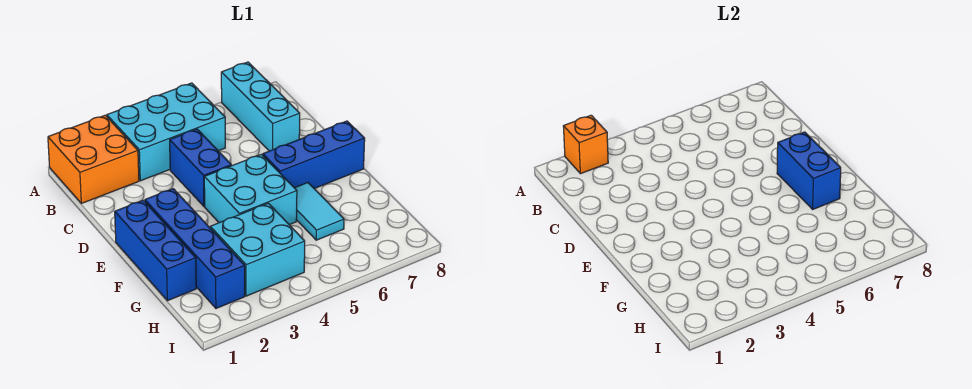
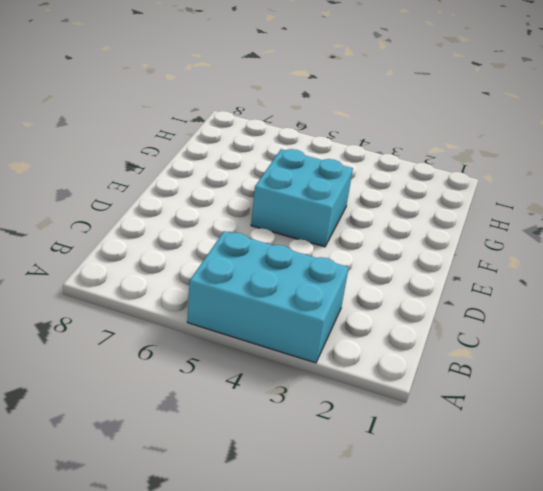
none -> orange 2x2 brick [48,115,139,203]
none -> cyan 1x3 brick [221,62,300,151]
none -> blue 1x2 brick [170,129,231,206]

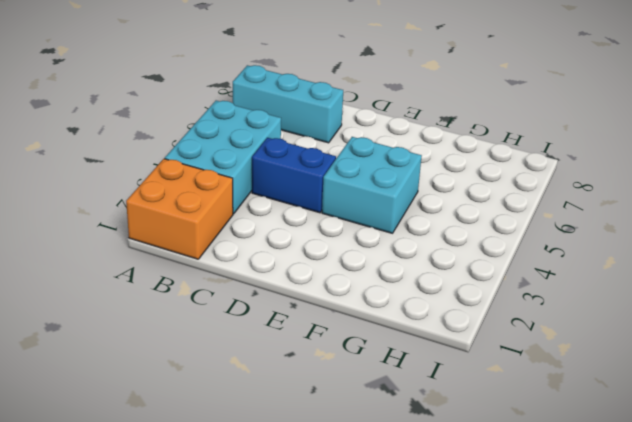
none -> blue 1x3 brick [115,200,196,301]
none -> blue 1x4 brick [145,189,245,308]
none -> blue 1x3 brick [263,121,365,189]

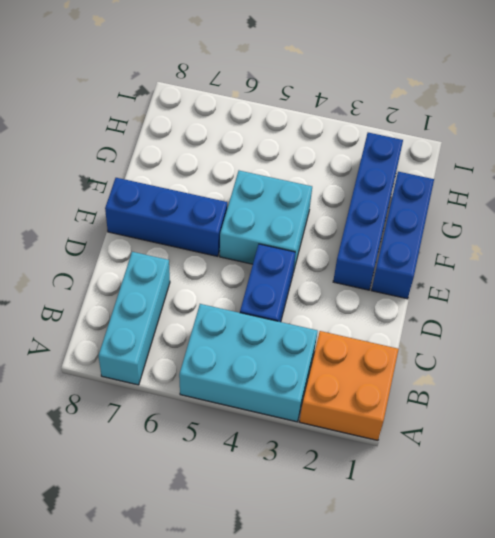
none -> cyan 1x2 tile [295,183,344,240]
none -> cyan 2x2 brick [210,203,305,296]
none -> orange 1x1 brick [563,115,608,174]

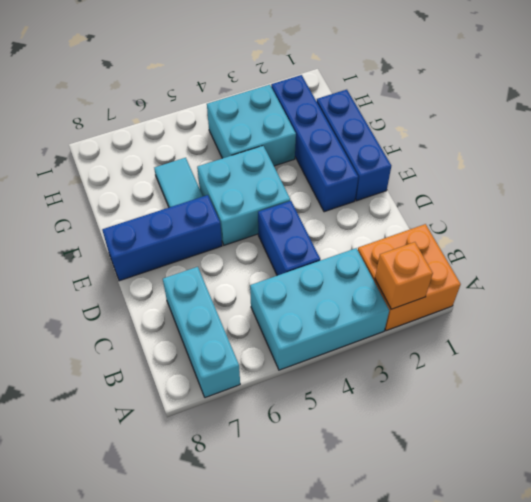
none -> blue 1x2 brick [777,132,841,209]

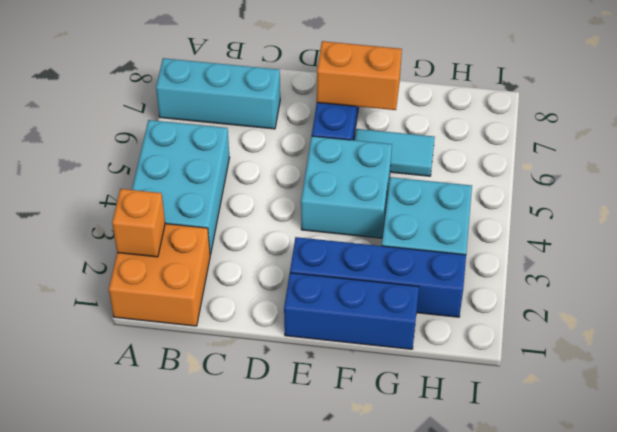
orange 1x2 brick [317,41,402,110] -> blue 1x2 brick [777,132,841,209]
none -> blue 1x2 brick [170,129,231,206]

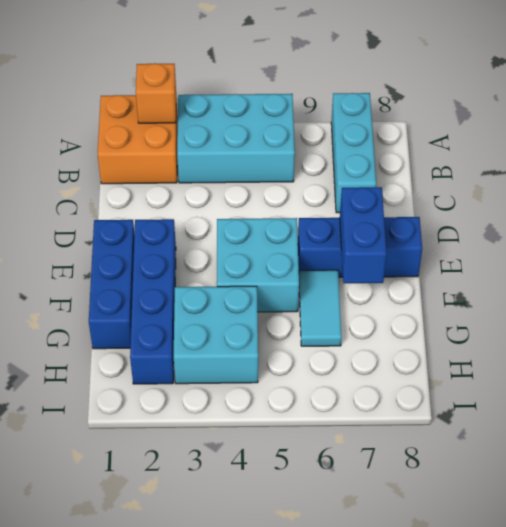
none -> blue 1x2 brick [170,129,231,206]

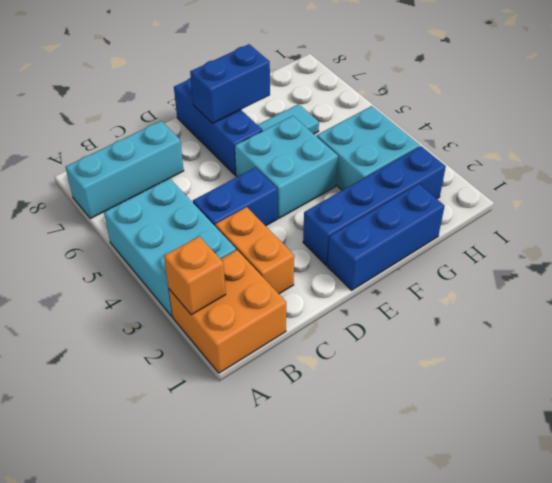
orange 1x2 brick [215,207,294,294] -> none

